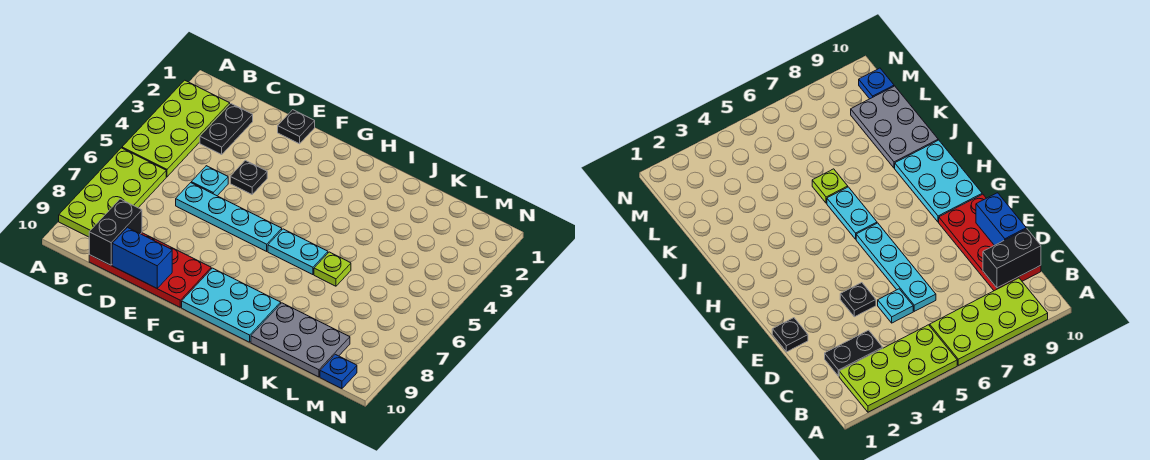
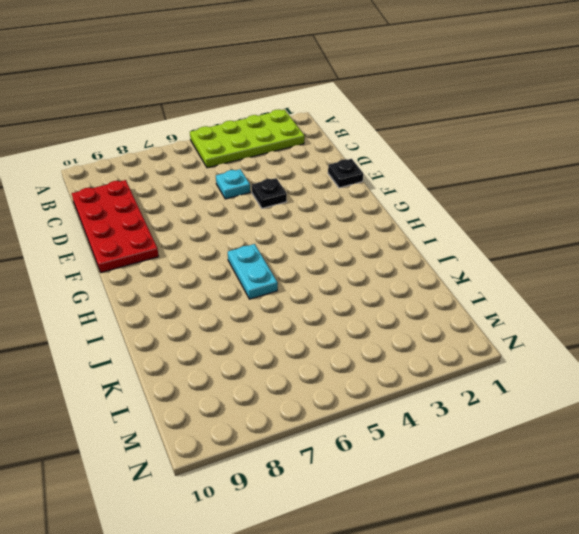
none -> lime 2x4 plate [59,148,166,237]
none -> black 1x2 plate [200,104,253,154]
none -> cyan 1x4 plate [176,183,282,251]

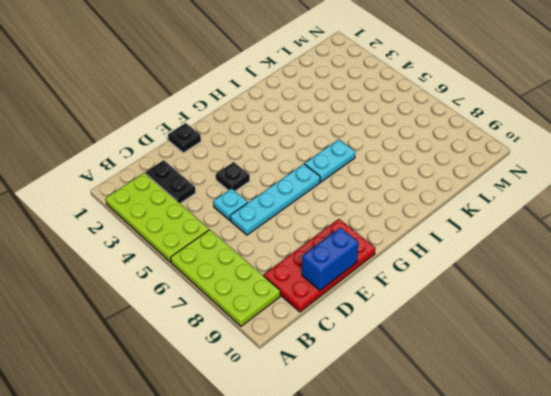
none -> cyan 2x3 plate [182,268,281,342]
none -> lime 1x1 plate [314,252,351,286]
none -> grey 2x3 plate [251,303,350,377]

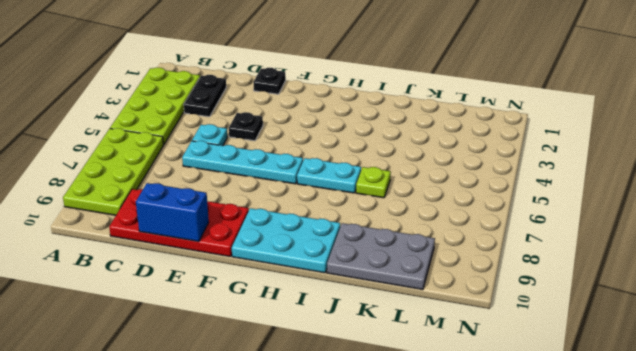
none -> blue 1x1 plate [320,354,357,389]
none -> black 1x2 brick [89,199,142,265]

